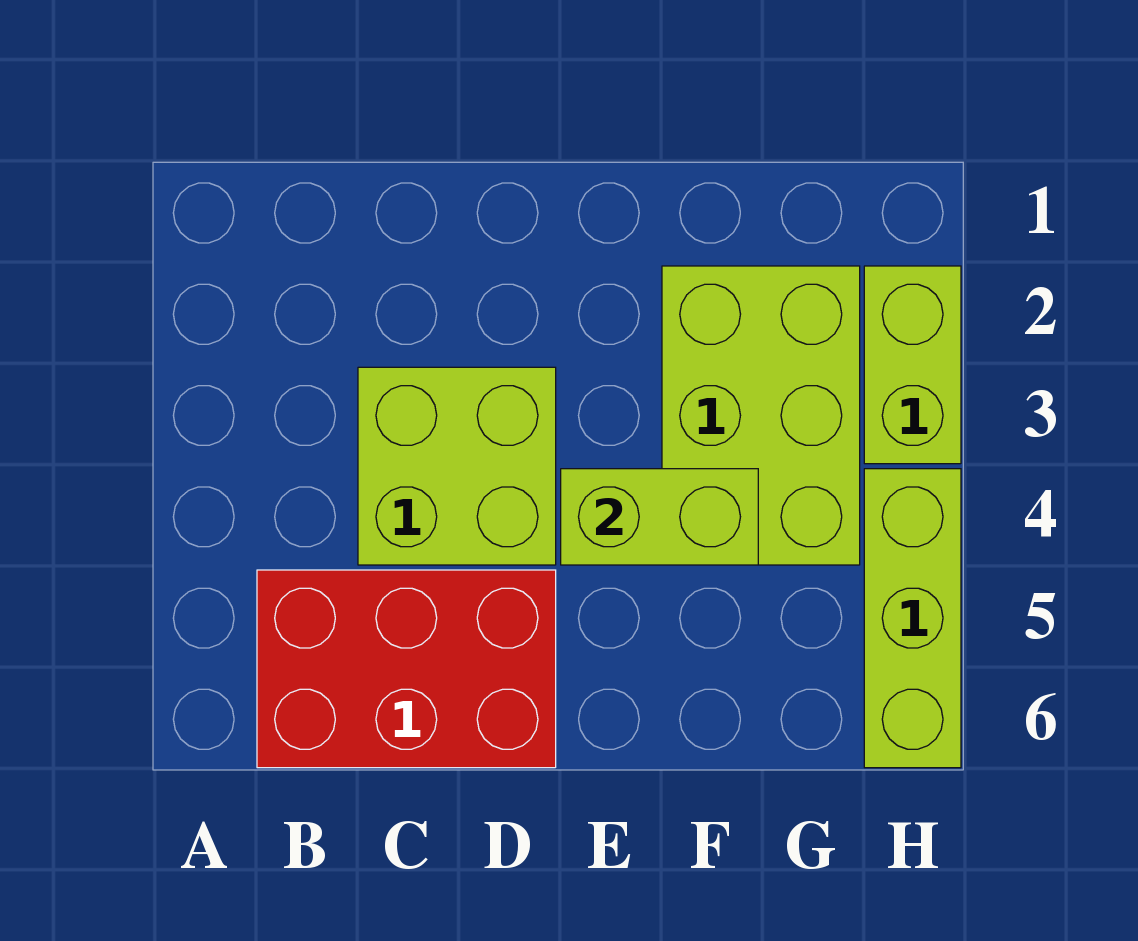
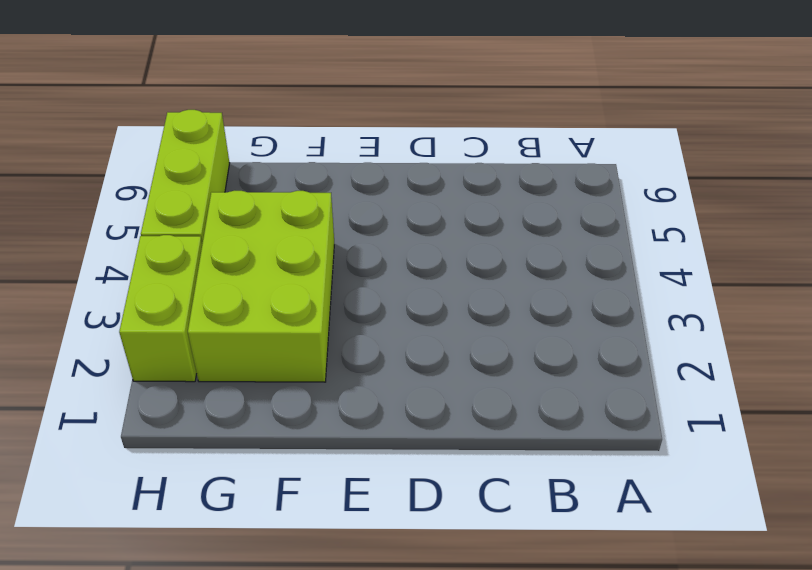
none -> red 2x3 brick [257,570,556,768]
none -> lime 2x2 brick [358,367,556,565]

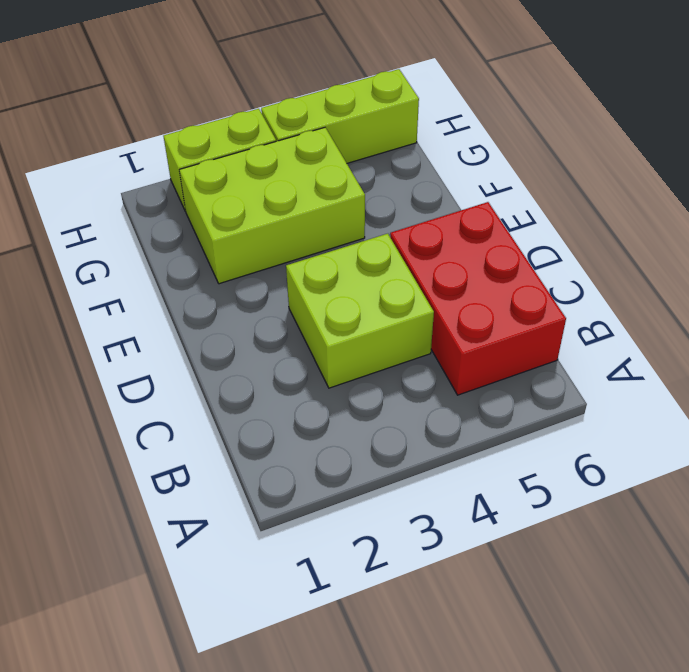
none -> lime 1x2 brick [561,469,758,565]

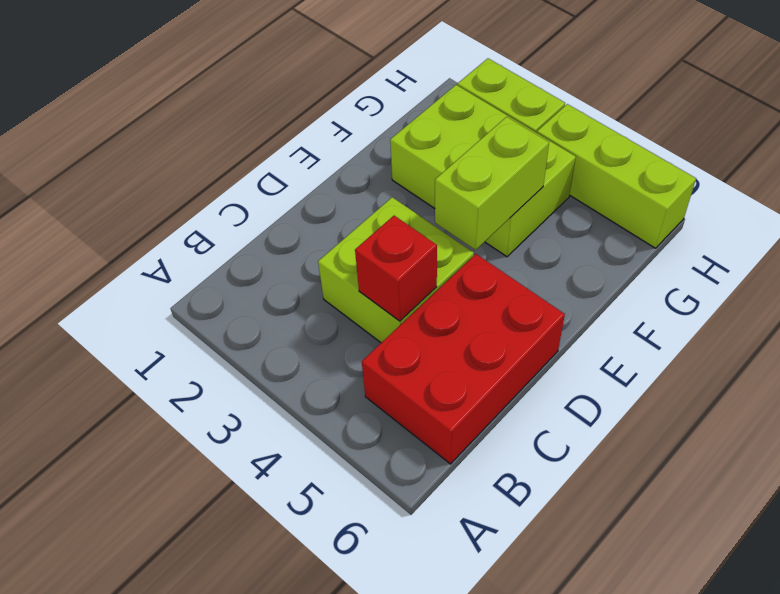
red 1x1 brick [355,216,437,321] -> none

